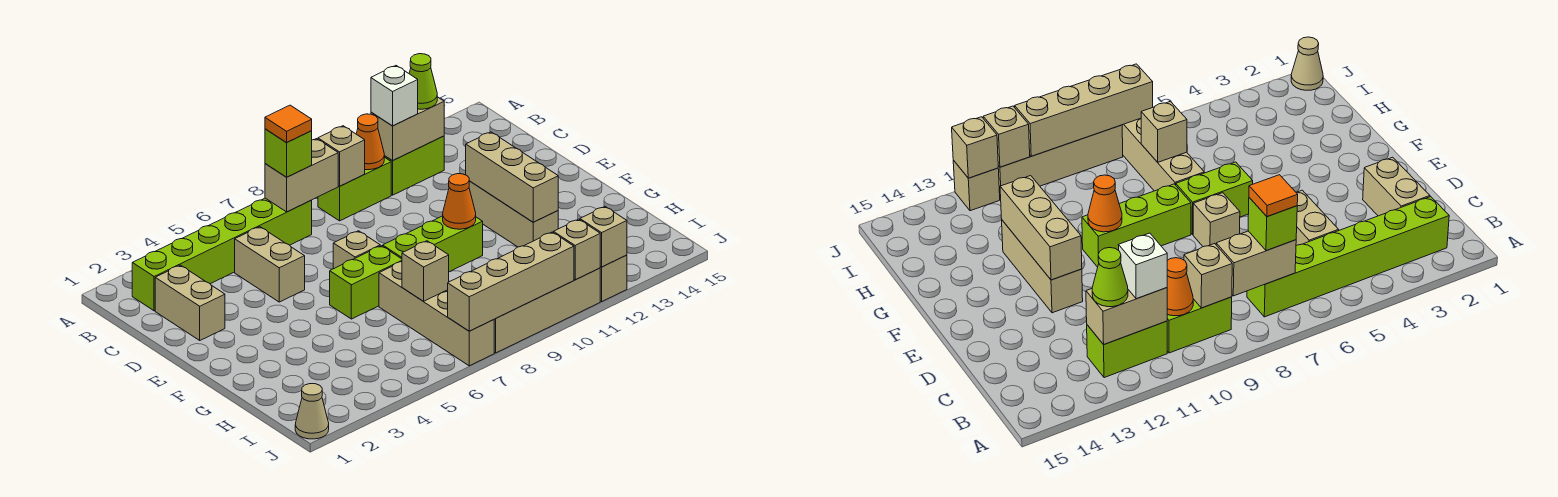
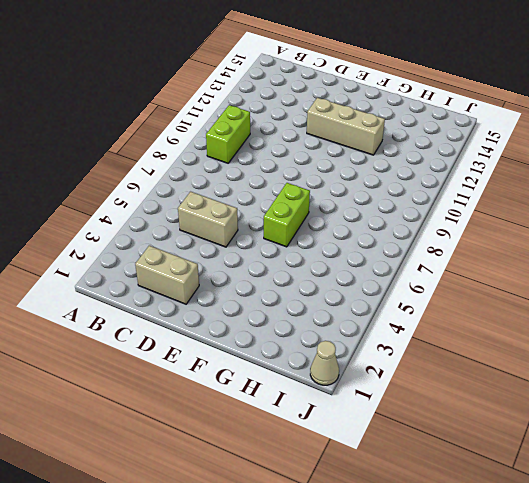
none -> lime 1x6 brick [132,198,312,311]
none -> lime 1x2 brick [384,136,444,195]
none -> tan 1x1 brick [333,231,380,269]

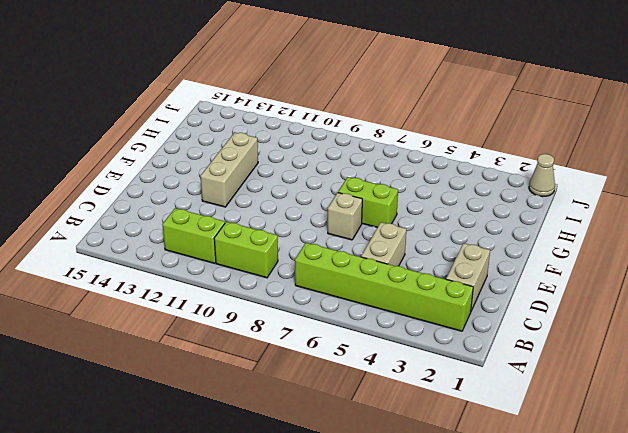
none -> lime 1x3 brick [383,216,483,272]
none -> tan 1x4 brick [379,262,494,366]
none -> tan 1x4 brick [494,268,600,353]

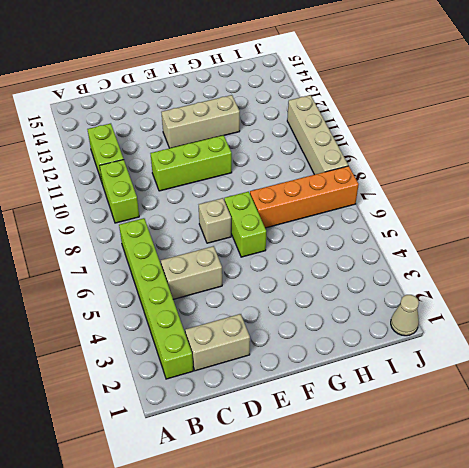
lime 1x3 brick [150,135,232,191] -> lime 1x3 brick turned to [383,216,483,272]
orange 1x4 brick [250,166,359,228] -> tan 1x4 brick [379,262,494,366]
none -> tan 1x1 brick [600,255,627,301]
none -> tan 1x2 brick [265,139,338,212]
none -> tan 1x1 brick [318,126,365,186]

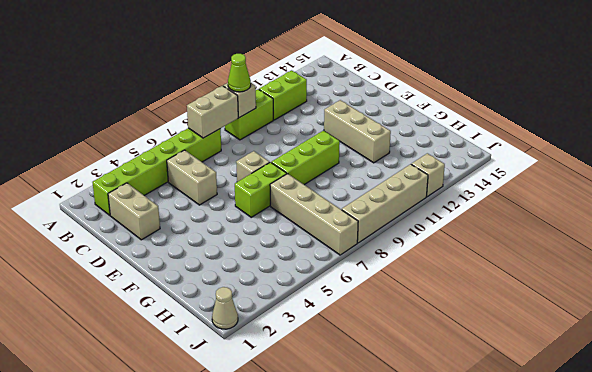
lime 1x1 cone [228,54,251,92] -> lime 1x1 cone moved to [409,54,437,109]
none -> orange 1x1 cone [356,114,384,170]
none -> tan 1x2 brick [371,97,444,161]
none -> tan 1x3 brick [466,132,558,222]

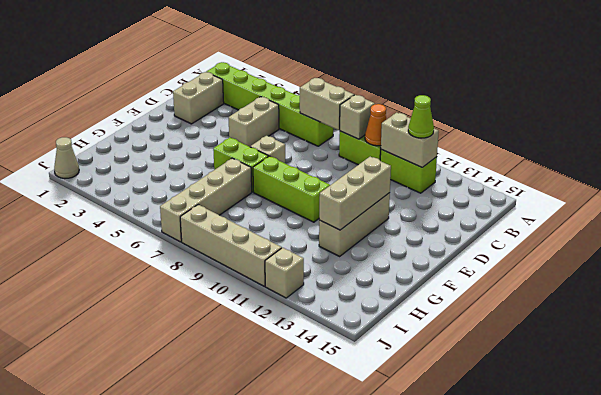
none -> orange 1x1 cone [443,174,476,229]
none -> tan 1x1 brick [402,241,449,301]
none -> tan 1x4 brick [448,232,574,331]

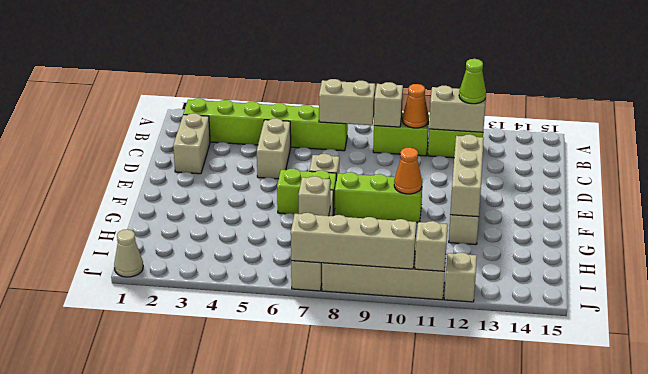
none -> tan 1x1 brick [580,207,627,267]
none -> lime 1x1 brick [265,129,312,177]
none -> white 1x1 brick [371,66,418,126]

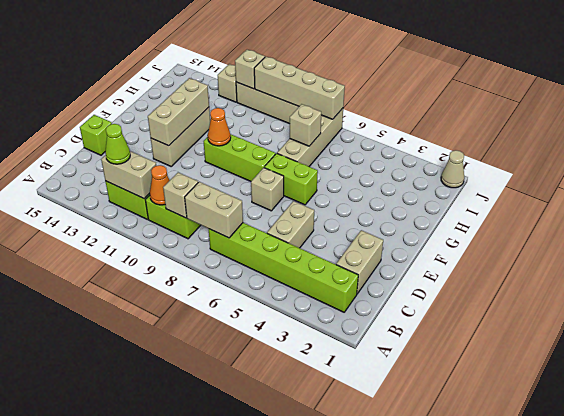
lime 1x1 brick [80,115,112,155] -> lime 1x1 brick moved to [265,129,312,177]
none -> tan 1x1 brick [580,207,627,267]
none -> white 1x1 brick [371,66,418,126]
none -> orange 1x1 tile [265,105,312,143]

